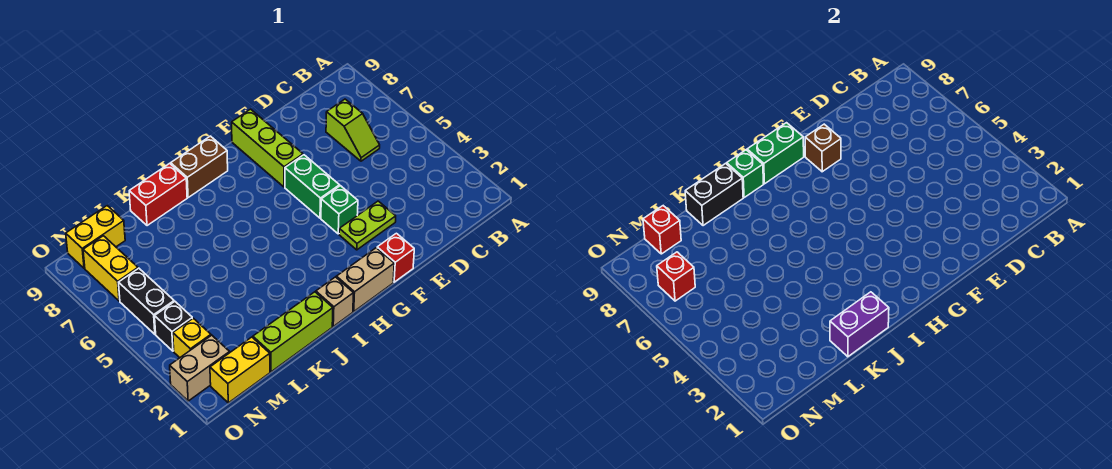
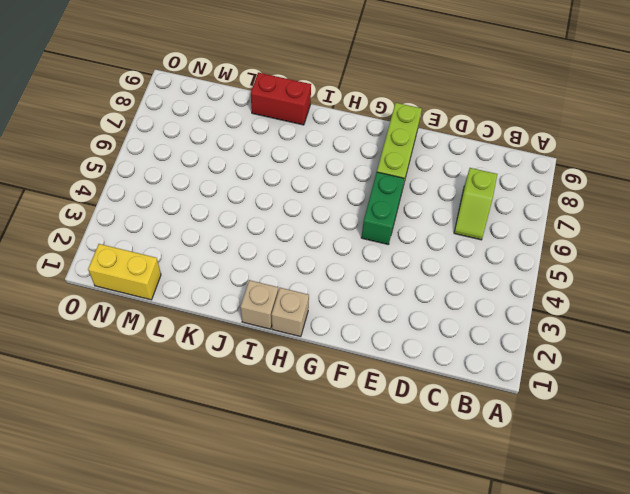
tan 1x1 brick [272,288,309,337] -> tan 1x2 brick [336,248,394,311]
none -> lime 1x2 plate [339,201,396,250]
none -> red 1x1 brick [377,233,414,282]
none -> green 1x1 brick [321,186,358,234]

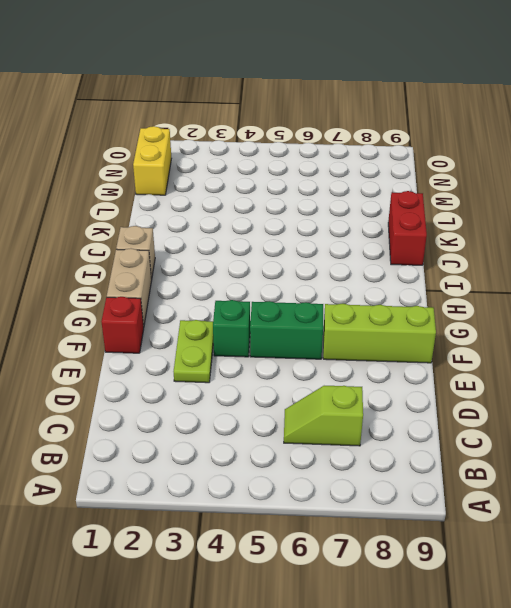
none -> brown 1x2 brick [171,136,228,197]
none -> lime 1x3 brick [253,292,333,372]
none -> yellow 1x2 brick [66,206,125,268]

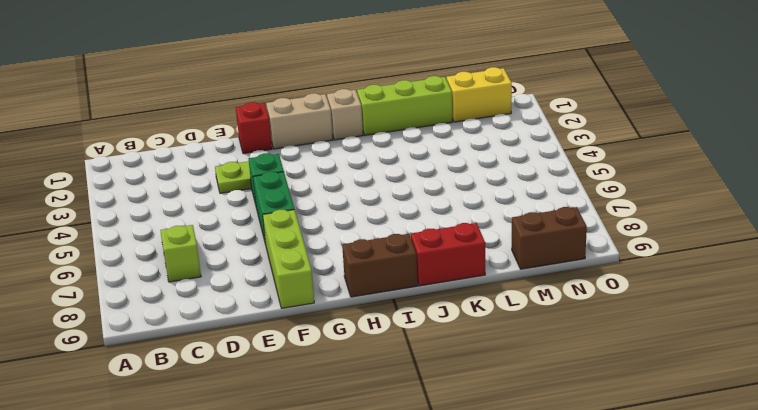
brown 1x2 brick [512,207,587,269] -> yellow 1x2 brick [66,206,125,268]
none -> tan 1x2 brick [170,335,230,401]
none -> yellow 1x1 brick [173,318,211,358]
none -> black 1x1 brick [155,302,192,351]

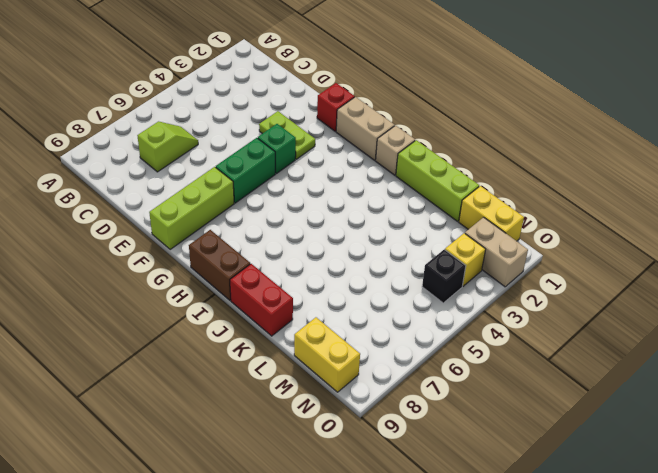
none -> black 1x2 brick [119,268,174,334]
none -> yellow 1x2 brick [83,236,138,301]
none -> brown 1x1 brick [805,124,841,172]

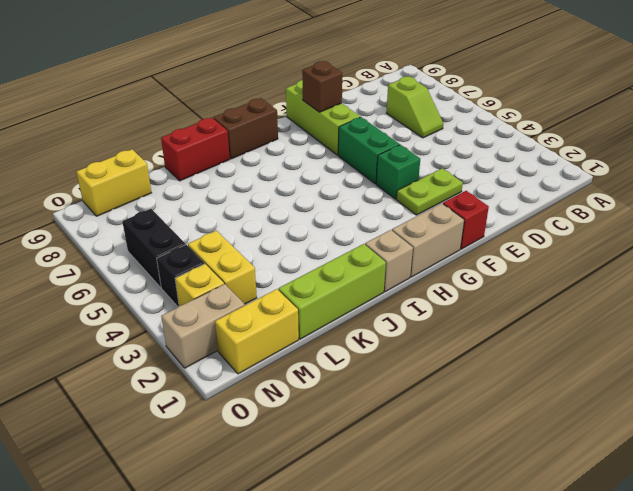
yellow 1x2 brick [188,231,257,304] -> yellow 1x2 brick moved to [83,236,138,301]
none -> green 1x2 brick [747,123,804,184]
none -> green 1x1 brick [727,150,764,197]
none -> purple 1x2 brick [830,292,889,357]

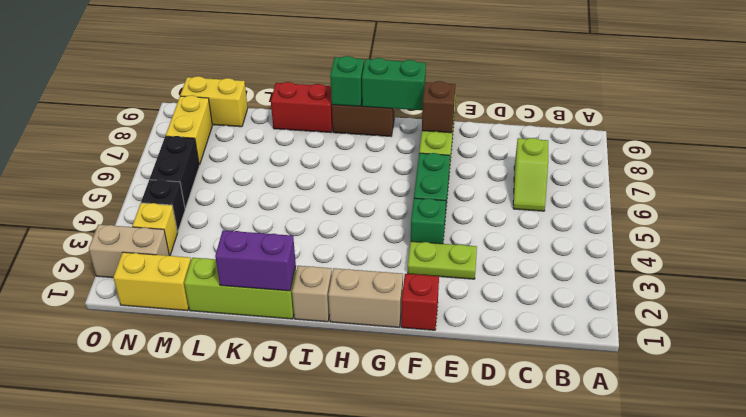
none -> black 1x2 brick [685,164,743,226]
none -> red 1x1 brick [643,206,681,254]
none -> red 1x1 brick [657,252,695,301]

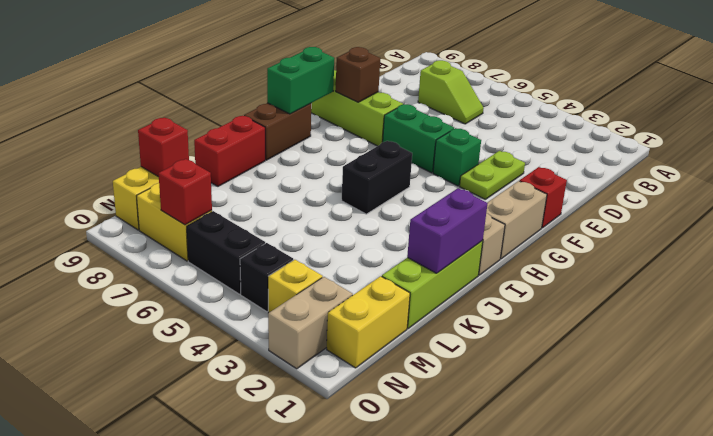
black 1x2 brick [342,141,412,214] -> black 1x2 brick moved to [685,164,743,226]
none -> green 1x1 brick [727,150,764,197]

